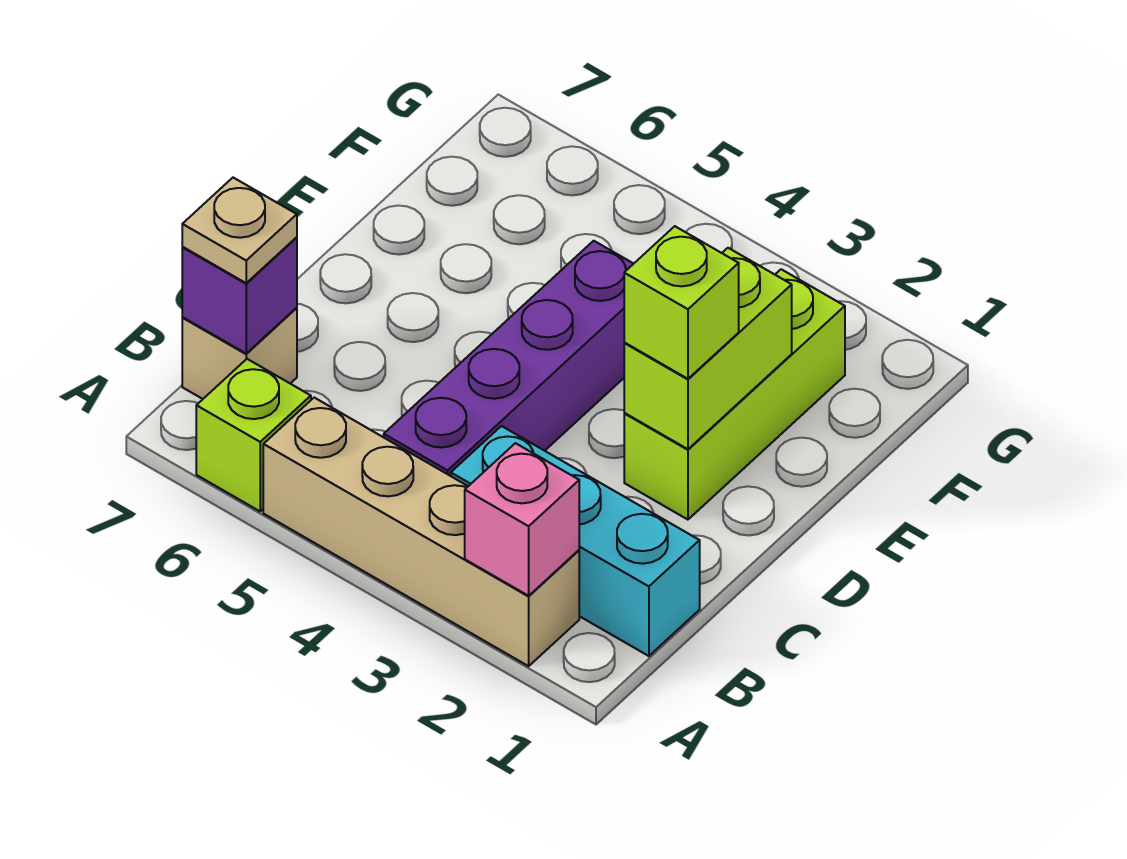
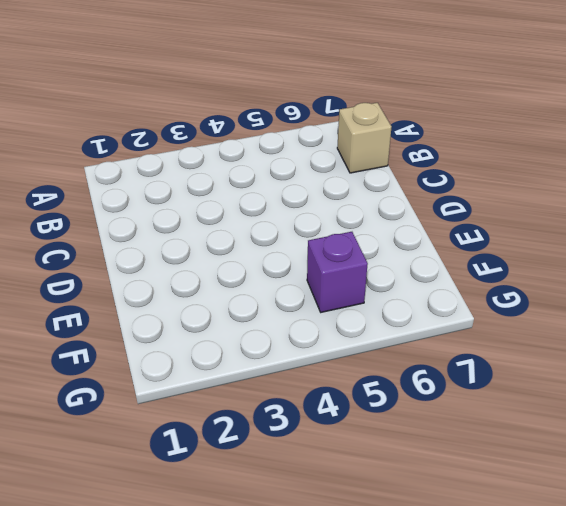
purple 1x1 brick [307,232,368,312] -> purple 1x1 brick moved to [182,237,297,353]
none -> tan 1x4 brick [263,398,579,666]
none -> lime 1x1 brick [196,359,311,511]

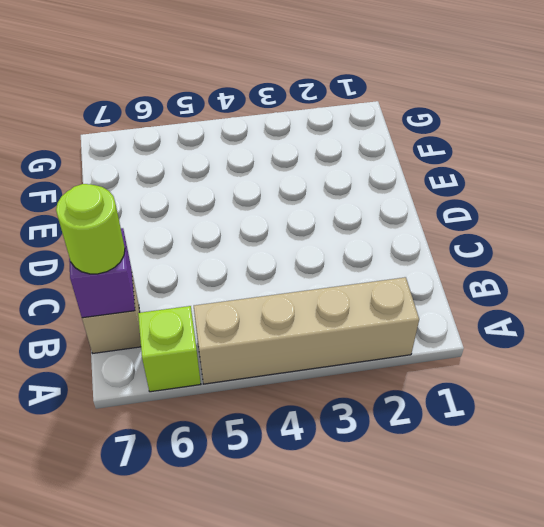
lime 1x1 round brick [56,184,125,274] -> tan 1x1 plate [182,178,297,283]
none -> cyan 1x3 brick [451,426,700,656]
none -> purple 1x4 brick [384,241,633,476]

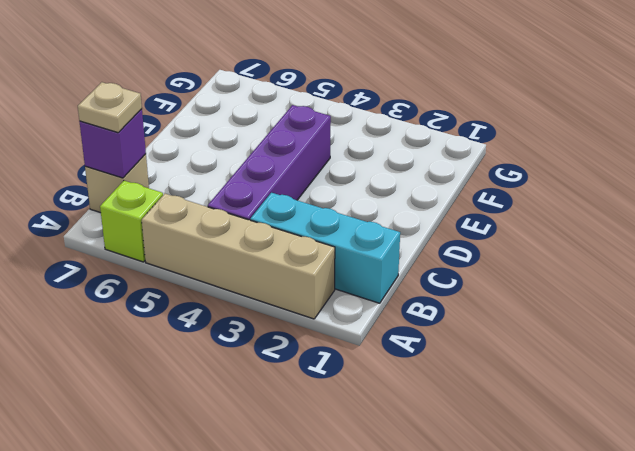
none -> lime 1x3 brick [624,269,845,520]
none -> pink 1x1 brick [465,443,579,596]

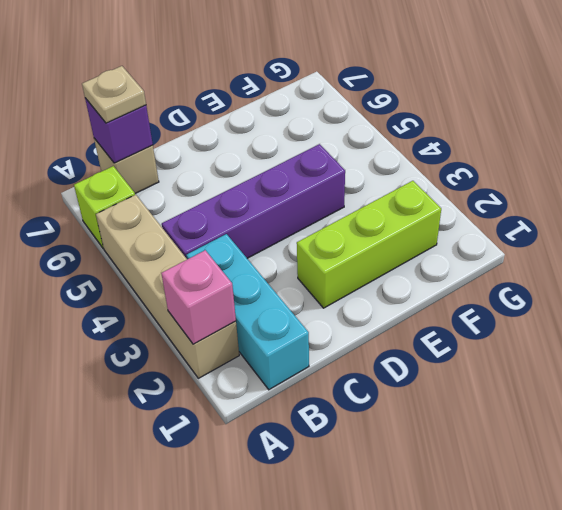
none -> lime 1x2 brick [624,248,792,449]
none -> lime 1x1 brick [624,226,739,379]

